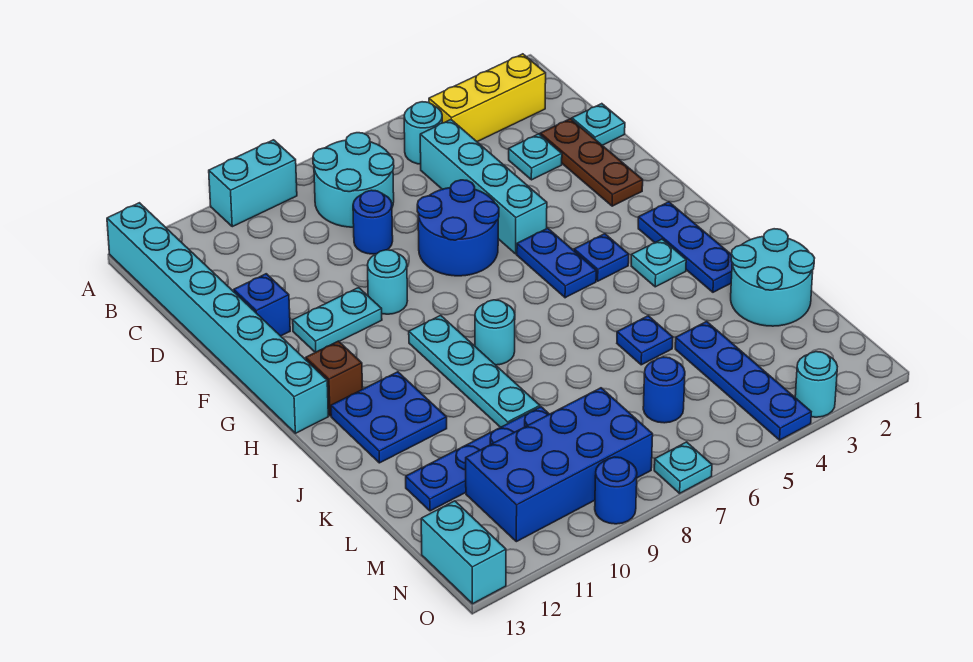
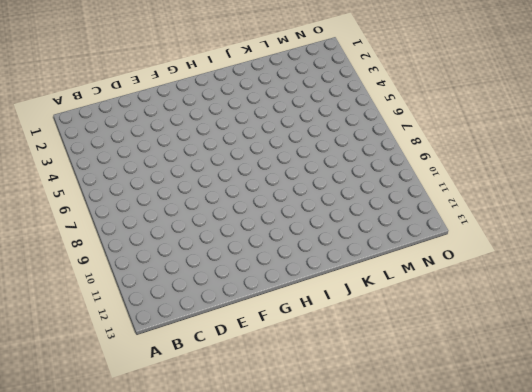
none -> cyan 1x2 brick [209,140,297,227]
none -> cyan 1x8 brick [107,203,328,433]
none -> yellow 1x3 brick [429,54,546,142]
none -> cyan 1x1 round brick [404,102,442,164]

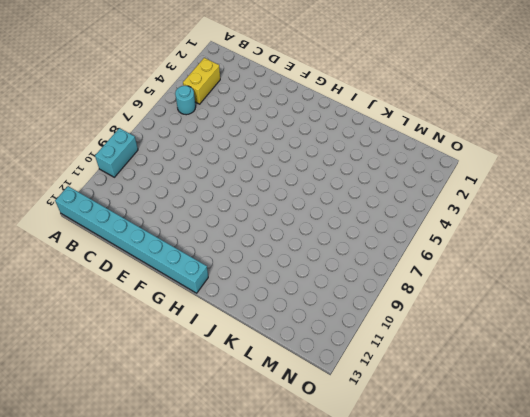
yellow 1x2 brick [183,58,220,104] -> yellow 1x3 brick [429,54,546,142]
none -> cyan 2x2 round brick [313,133,394,227]
none -> cyan 1x4 brick [420,120,547,254]
none -> cyan 1x1 plate [572,104,625,145]
none -> brown 1x3 plate [540,119,643,206]

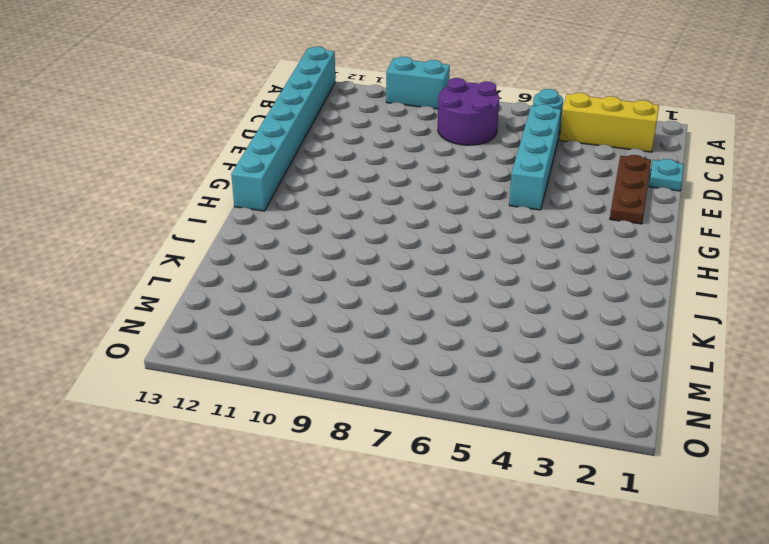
purple 2x2 round brick [438,78,499,145] -> cyan 2x2 round brick [313,133,394,227]
none -> cyan 1x1 plate [509,134,562,180]
none -> blue 1x1 round brick [353,190,393,254]
none -> blue 2x2 round brick [417,180,499,276]
none -> blue 1x1 brick [234,274,290,336]

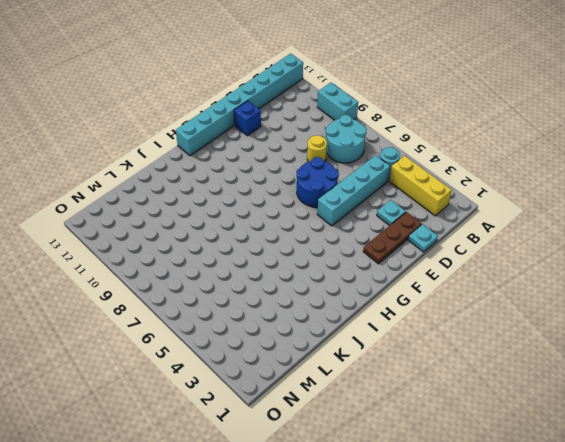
yellow 1x1 round brick [307,135,327,162] -> blue 1x1 round brick [353,190,393,254]
none -> cyan 1x1 round brick [368,250,407,314]
none -> cyan 1x2 plate [293,288,382,352]
none -> blue 1x2 plate [517,228,596,298]
none -> blue 1x3 plate [638,202,732,292]

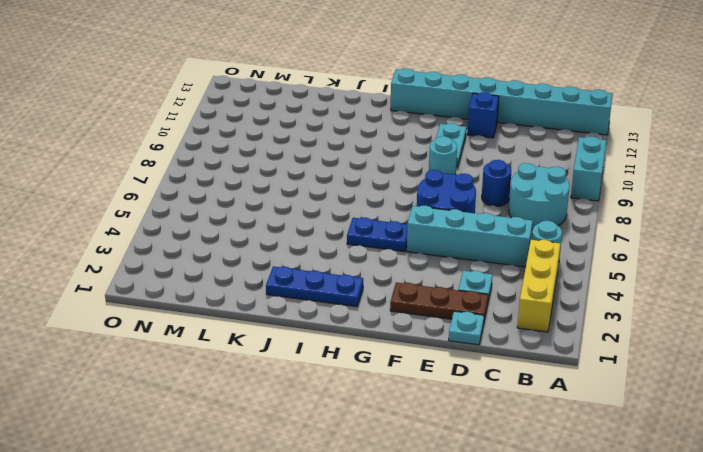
none -> blue 1x1 plate [574,234,629,281]
none -> cyan 1x4 plate [409,315,540,427]
none -> brown 1x1 brick [306,341,363,416]
none -> cyan 1x1 plate [631,239,686,287]

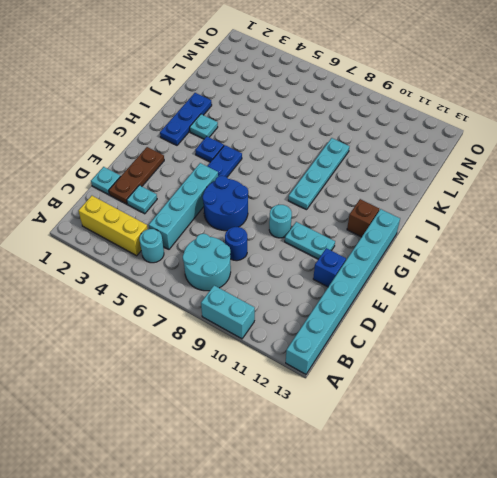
none -> cyan 1x1 round brick [475,300,515,365]
none -> blue 2x2 plate [331,372,447,463]
none -> cyan 2x2 round brick [731,229,814,326]
none -> blue 1x1 plate [617,316,673,365]

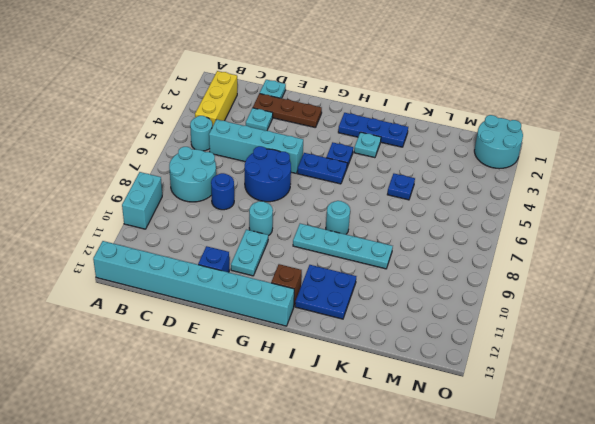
cyan 2x2 round brick [474,115,523,169] -> cyan 2x2 round brick moved to [731,229,814,326]
none -> blue 1x4 plate [675,321,811,440]
none -> blue 1x4 plate [406,407,549,511]
none -> blue 1x1 round brick [643,357,685,423]
none -> blue 2x4 brick [466,388,653,542]

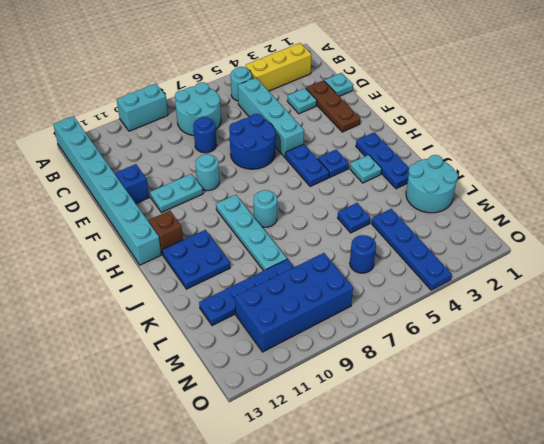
none -> cyan 1x2 brick [421,501,506,604]
none -> cyan 1x1 round brick [795,352,837,417]
none -> cyan 1x1 plate [654,442,712,493]
none -> blue 1x1 round brick [595,457,637,524]

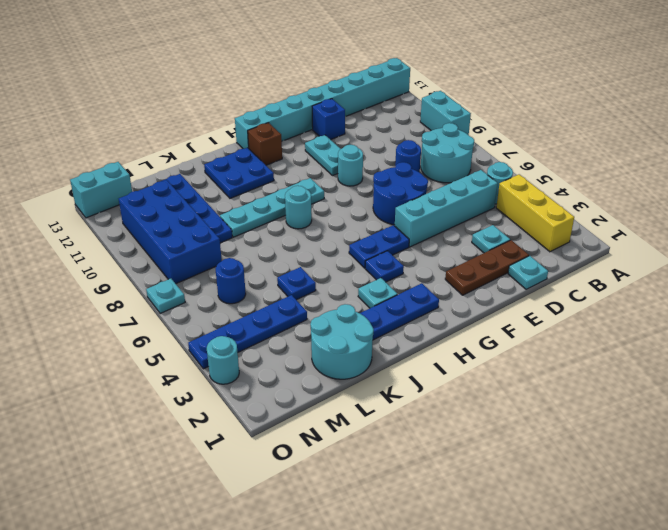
none -> blue 1x1 round brick [595,457,637,524]

